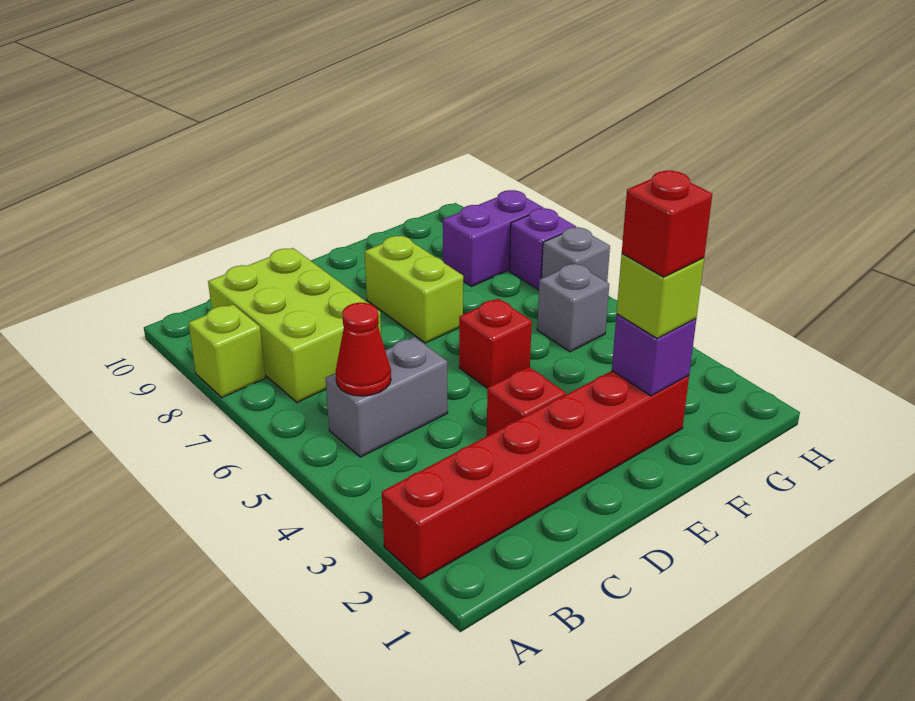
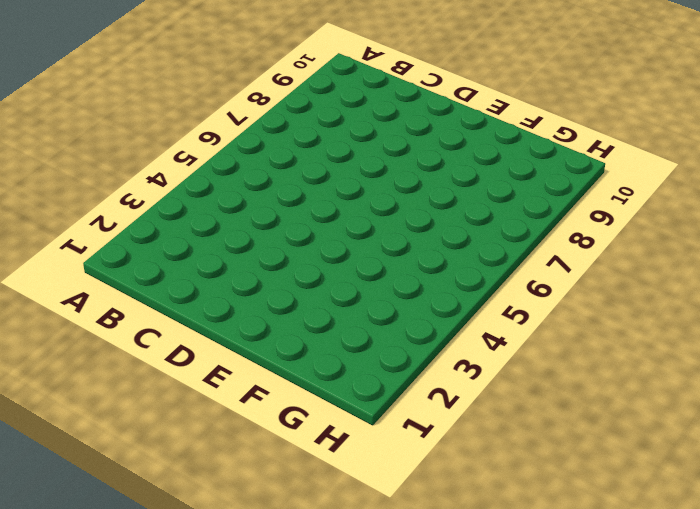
none -> red 1x6 brick [382,371,689,580]
none -> lime 1x1 brick [189,304,265,397]
none -> grey 1x2 brick [326,337,448,457]

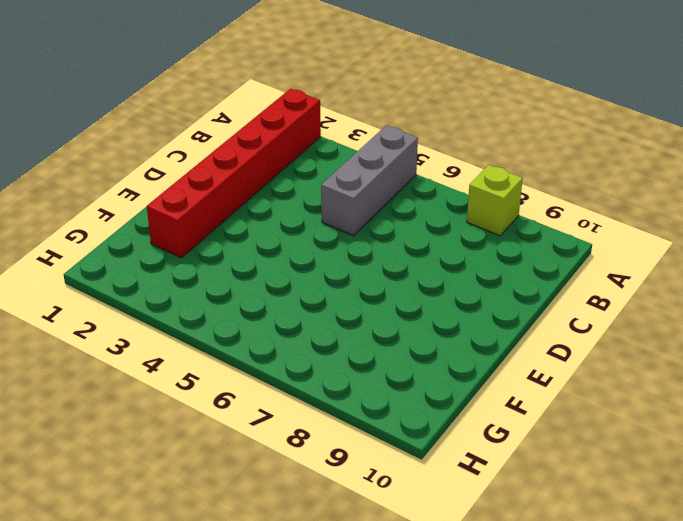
grey 1x3 brick [321,126,418,236] -> grey 1x2 brick [326,337,448,457]
none -> lime 2x3 brick [208,248,381,402]
none -> red 1x1 brick [487,367,566,436]
none -> red 1x1 brick [459,299,532,388]

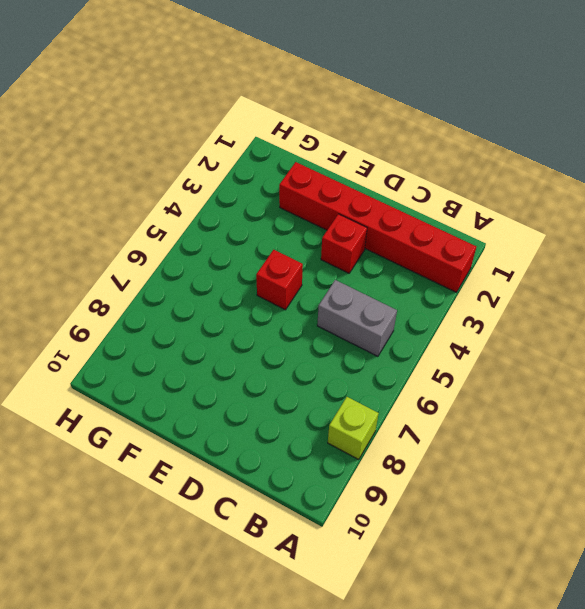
none -> lime 2x3 brick [208,248,381,402]
none -> lime 1x2 brick [365,236,463,343]
none -> grey 1x1 brick [537,263,609,352]

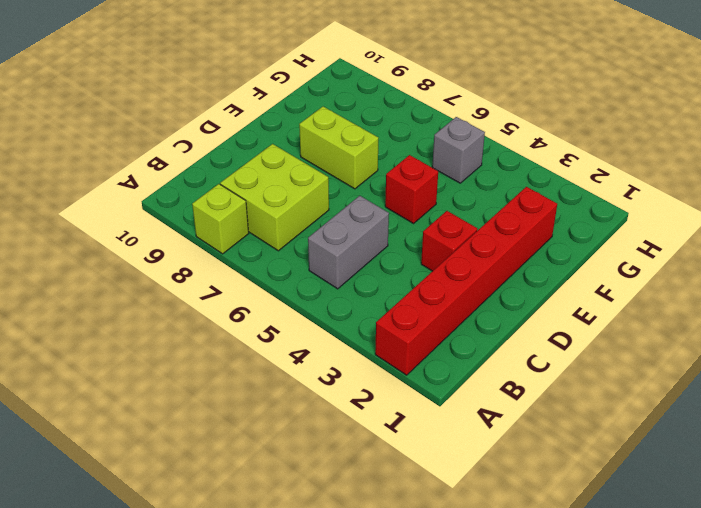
lime 2x2 brick [220,144,329,251] -> lime 2x3 brick [208,248,381,402]
none -> purple 1x2 brick [443,190,543,286]
none -> grey 1x1 brick [542,227,610,282]
none -> purple 1x1 brick [509,208,576,290]

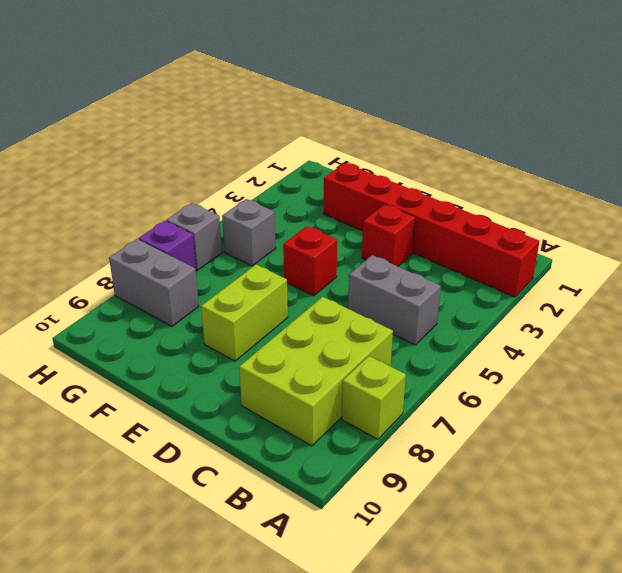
grey 1x2 brick [109,239,199,326] -> purple 1x2 brick [443,190,543,286]
none -> red 1x1 cone [336,303,391,396]
none -> purple 1x1 brick [612,314,696,396]
none -> lime 1x1 brick [616,254,704,338]

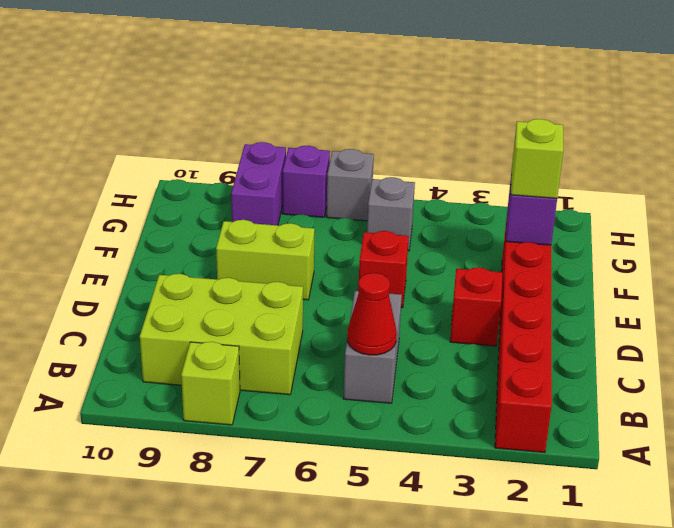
none -> red 1x1 brick [622,171,712,277]

